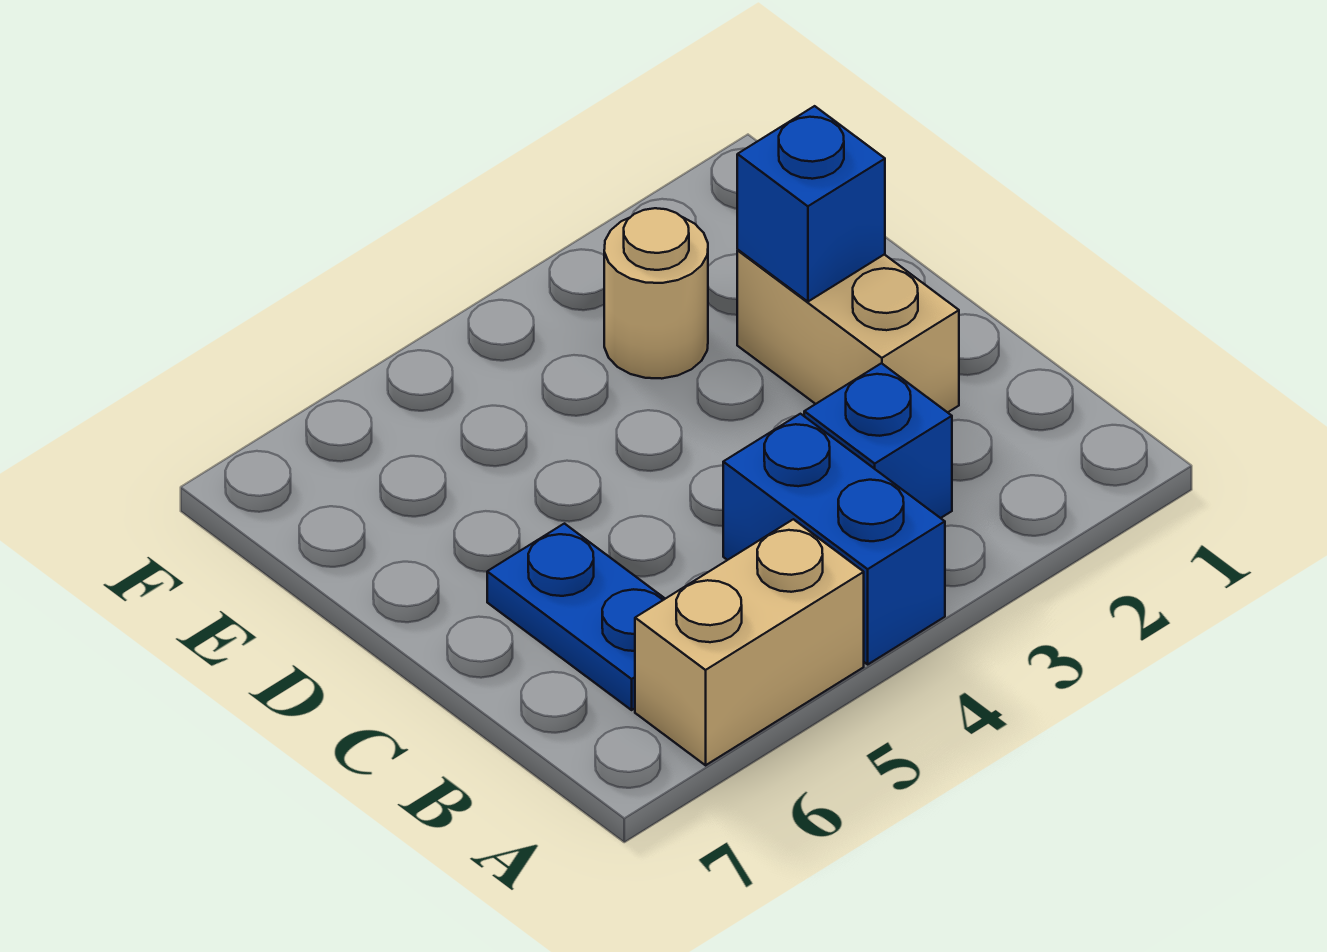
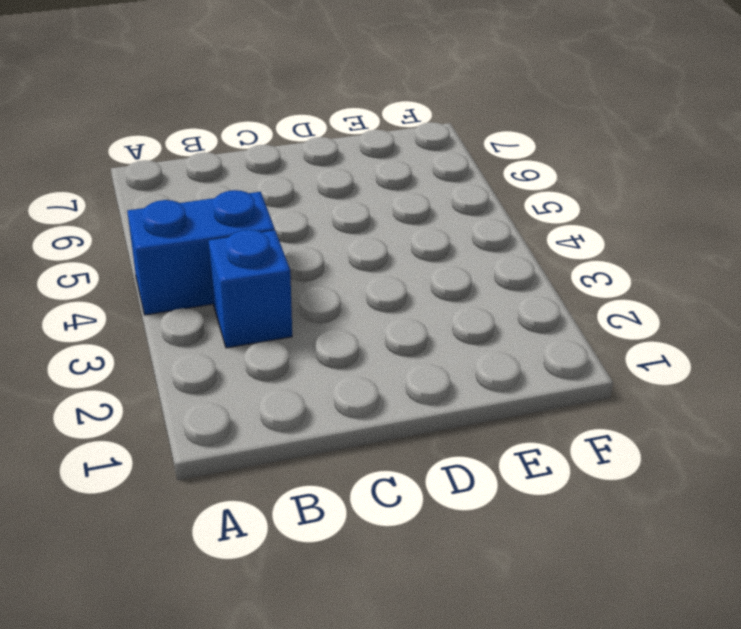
none -> tan 1x2 brick [635,519,864,765]
none -> blue 1x2 plate [487,524,665,710]

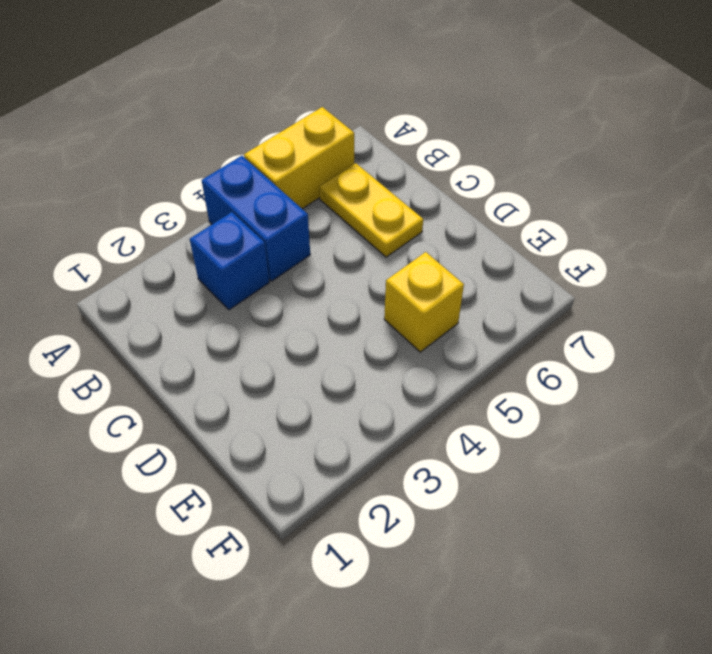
yellow 1x2 brick [244,107,354,209] -> tan 1x2 brick [635,519,864,765]
yellow 1x2 plate [320,163,423,257] -> blue 1x2 plate [487,524,665,710]
yellow 1x1 brick [384,252,464,352] -> none
none -> tan 1x2 brick [737,250,959,412]
none -> tan 1x1 round brick [604,208,708,379]

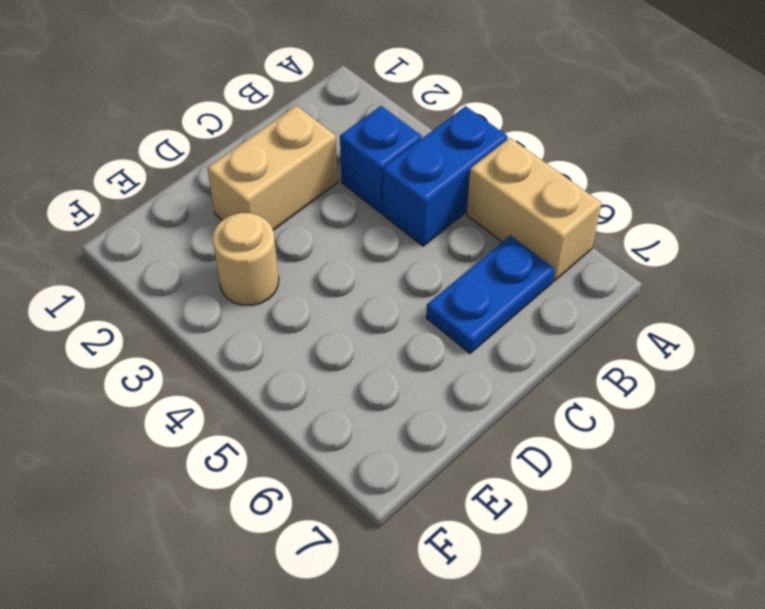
none -> blue 1x1 brick [737,106,885,302]

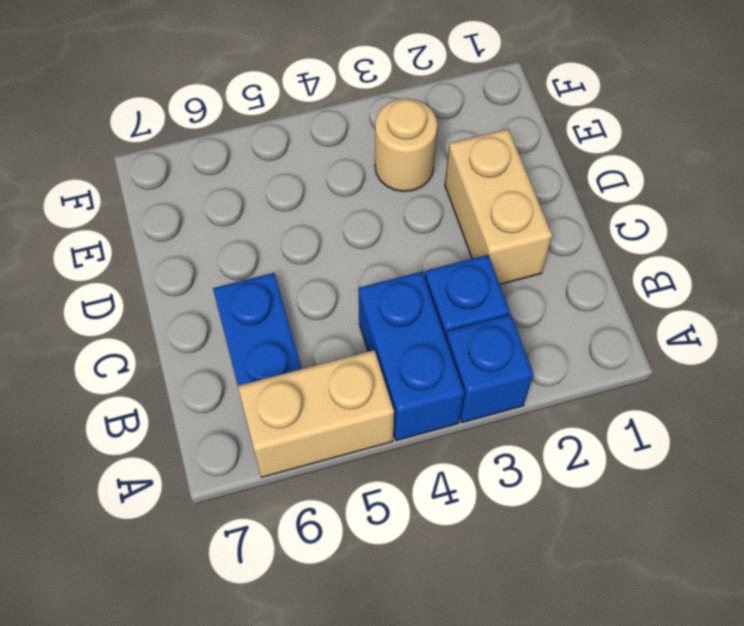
blue 1x1 brick [446,314,533,423] -> blue 1x1 brick moved to [737,106,885,302]

